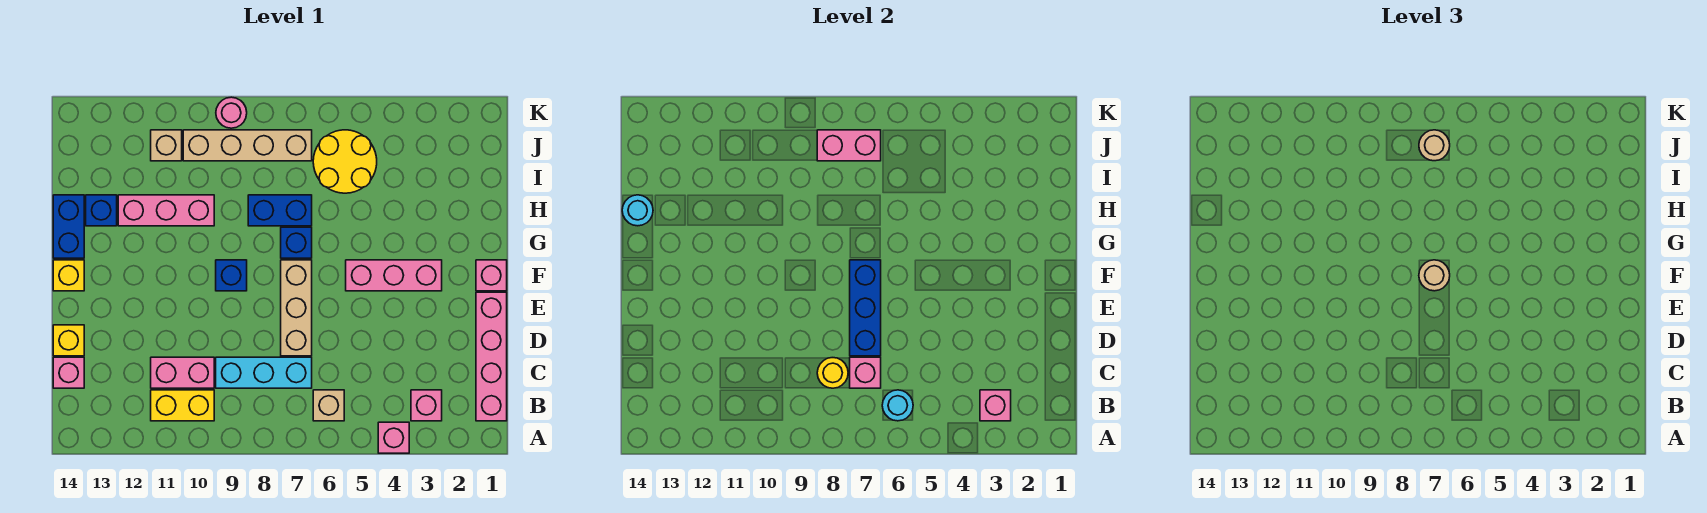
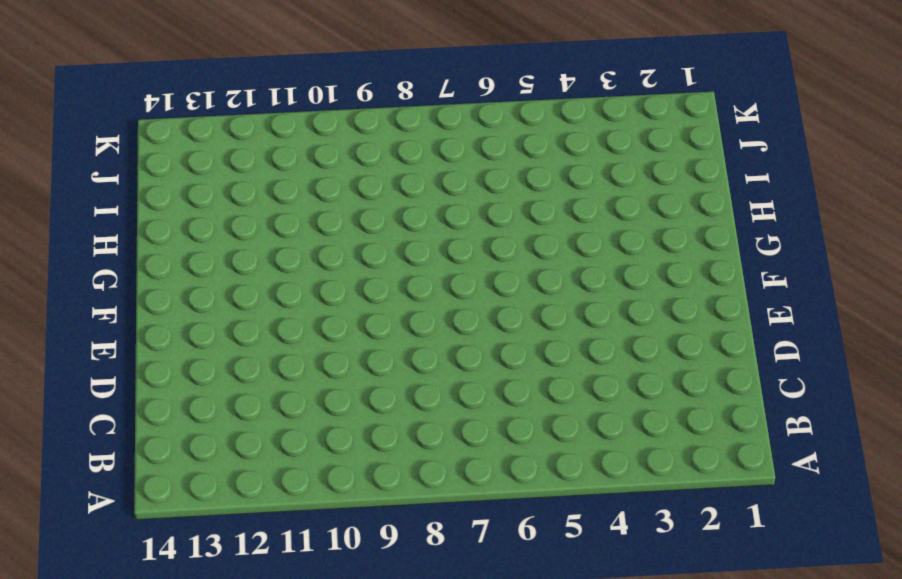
none -> pink 1x1 brick [378,422,409,453]
none -> pink 1x4 brick [476,292,507,421]
none -> pink 1x1 brick [411,390,442,421]
none -> tan 1x1 brick [313,390,344,421]

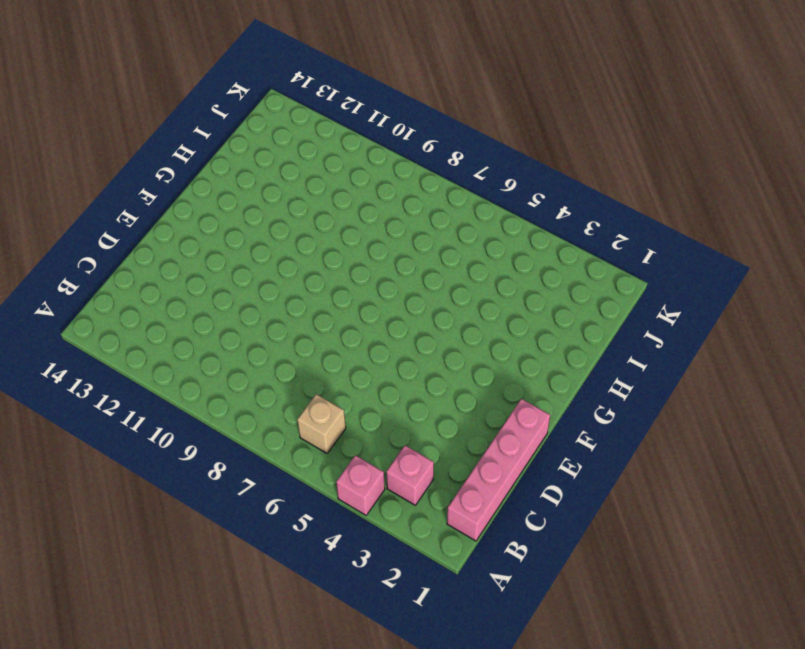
none -> yellow 1x2 brick [151,390,214,421]
none -> cyan 1x3 brick [216,357,312,388]
none -> pink 1x2 brick [151,357,214,388]
none -> pink 1x1 brick [53,357,84,388]

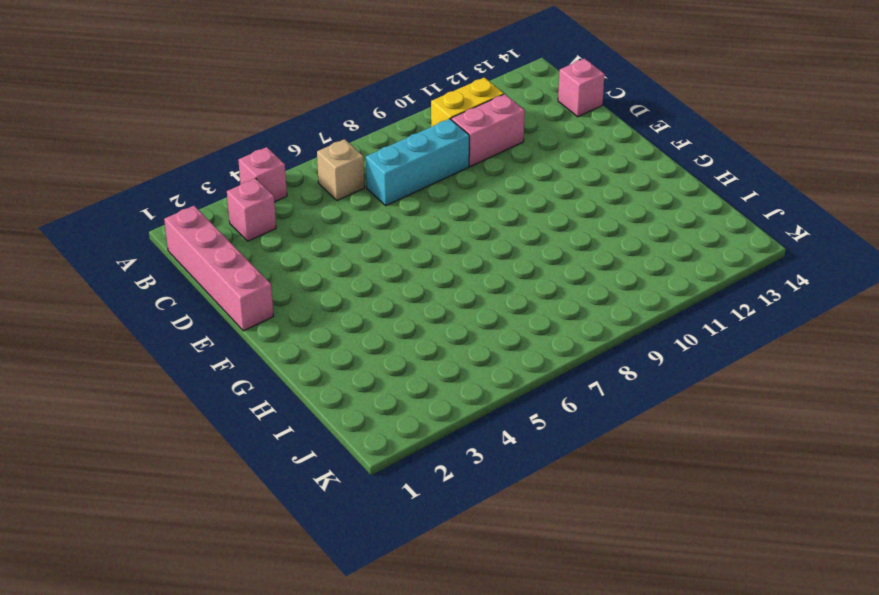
none -> tan 1x3 brick [281,260,312,356]
none -> yellow 1x1 brick [53,325,84,356]
none -> pink 1x1 brick [476,260,507,291]
none -> pink 1x3 brick [346,260,442,291]

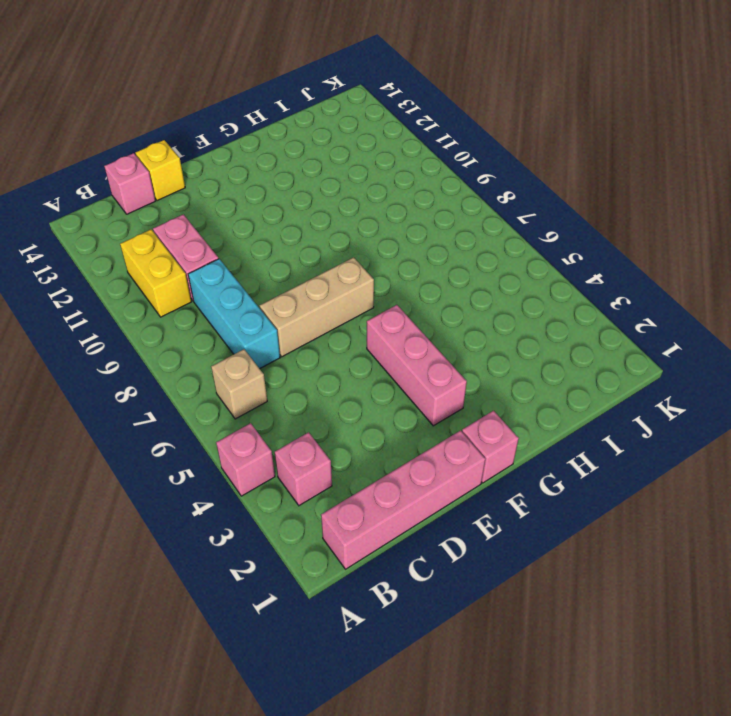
none -> blue 1x1 brick [216,260,247,291]
none -> yellow 1x1 brick [53,260,84,291]
none -> blue 1x1 brick [281,227,312,258]
none -> blue 1x2 brick [53,195,84,258]

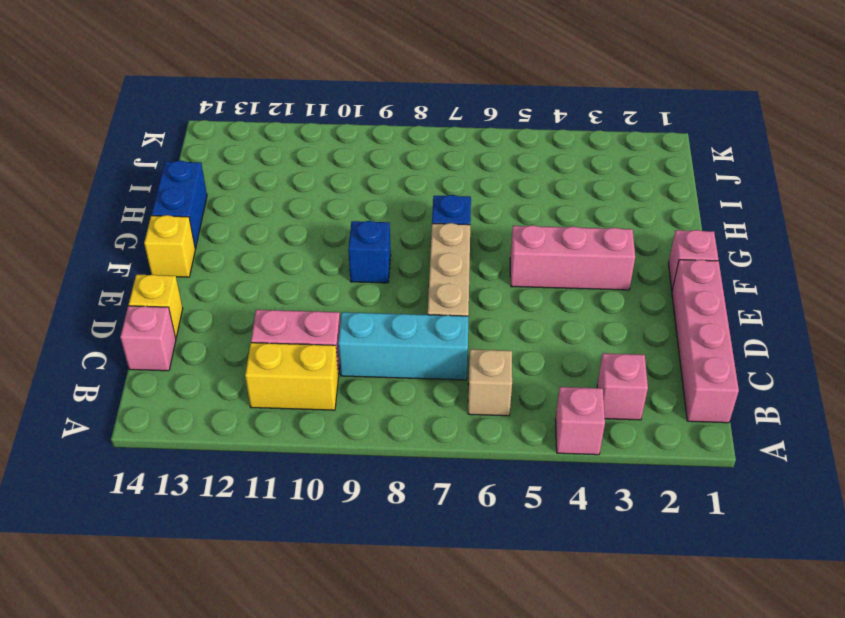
none -> blue 1x2 brick [248,195,312,226]
none -> pink 1x3 brick [118,195,214,226]
none -> blue 1x1 brick [86,195,117,226]
none -> yellow 2x2 round brick [313,130,377,193]

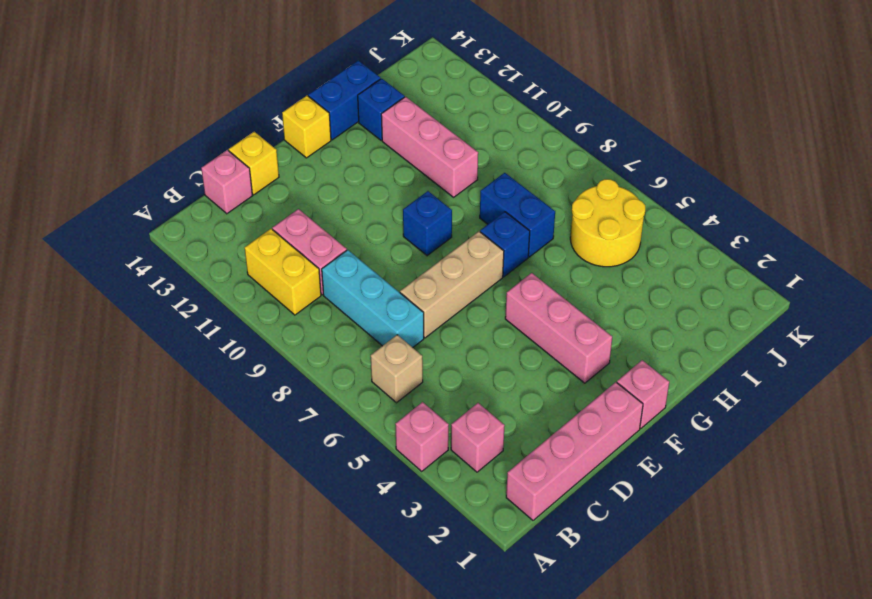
none -> tan 1x4 brick [183,130,312,161]
none -> tan 1x1 brick [151,130,182,161]
none -> pink 1x1 round brick [216,97,247,128]
none -> pink 1x1 brick [980,390,1011,421]

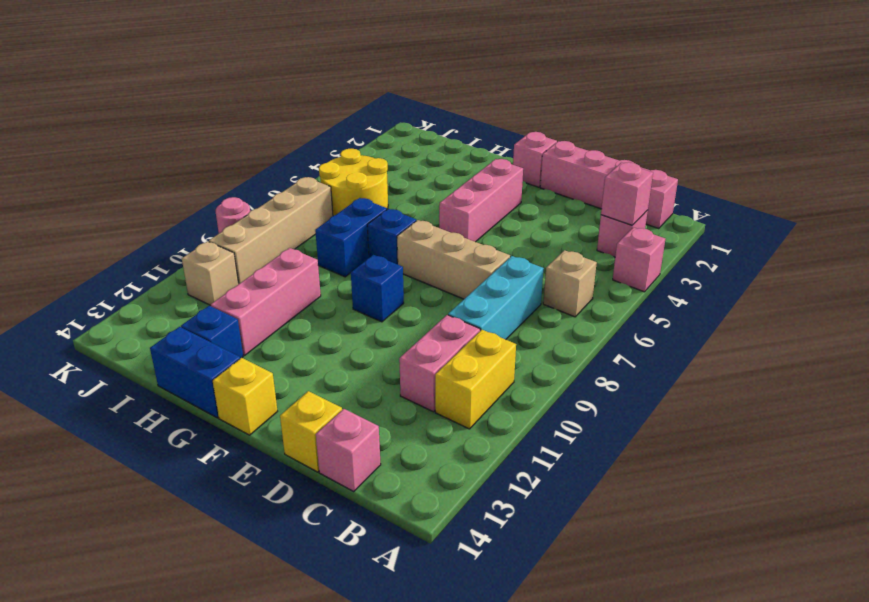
none -> cyan 1x1 round brick [882,390,913,421]
none -> pink 1x1 brick [850,357,881,388]
none -> yellow 1x1 round brick [817,358,848,388]
none -> blue 1x3 brick [850,260,881,356]

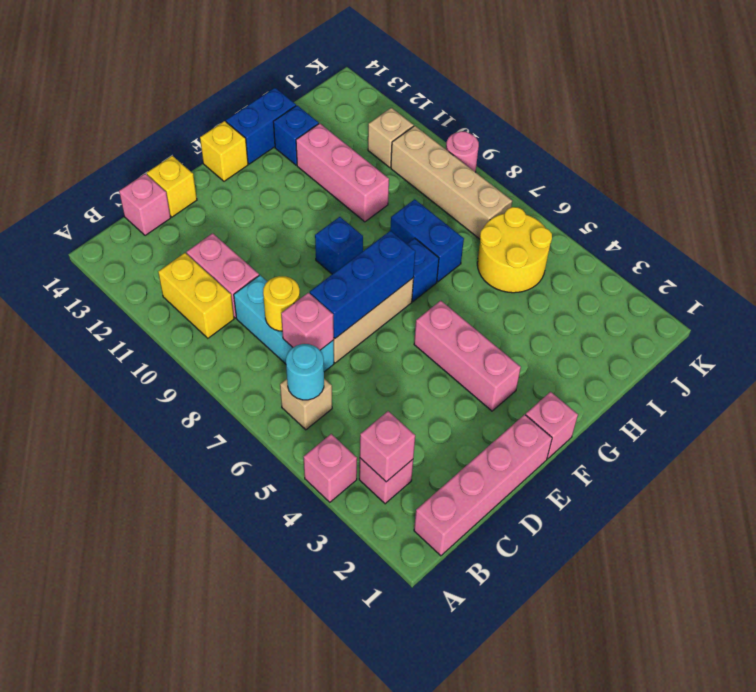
none -> cyan 1x1 round brick [622,195,653,226]
none -> pink 1x2 brick [817,130,881,161]
none -> tan 1x1 round brick [1419,260,1450,291]
none -> tan 1x1 round brick [1419,130,1450,161]

